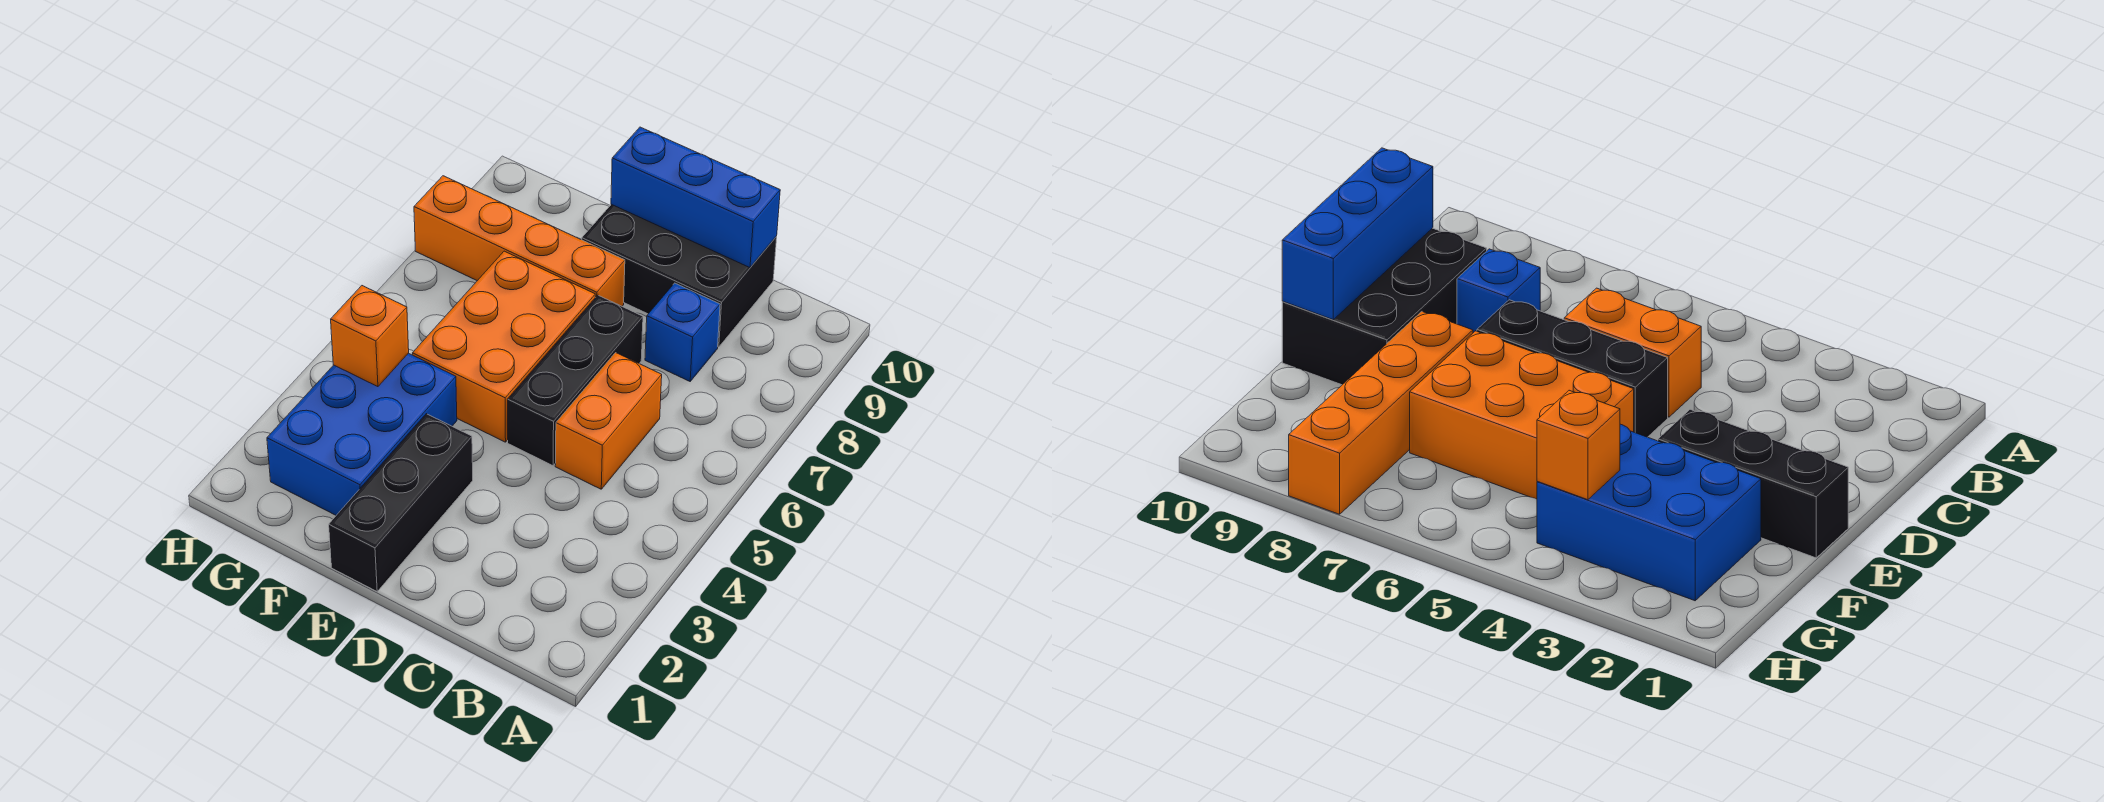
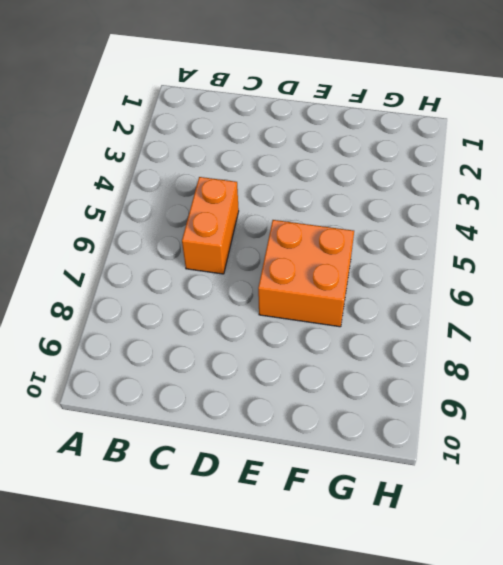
orange 2x2 brick [258,220,354,327] -> orange 2x3 brick [412,251,595,442]
none -> blue 1x1 brick [645,283,720,381]
none -> black 2x3 brick [581,204,777,347]

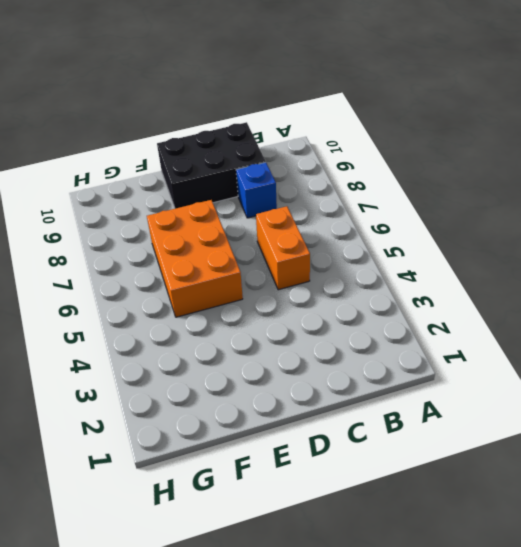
none -> black 1x3 brick [508,295,643,466]
none -> black 1x3 brick [329,414,473,591]

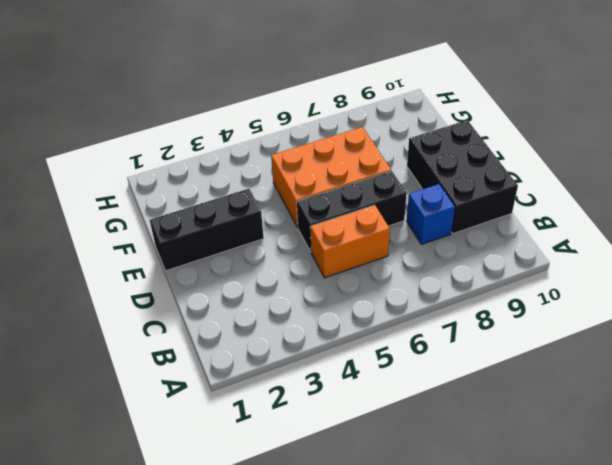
none -> orange 1x4 brick [414,176,625,306]
none -> blue 2x3 brick [267,353,457,515]

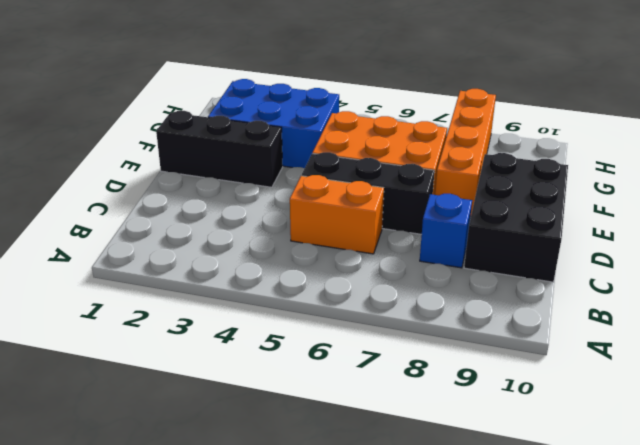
none -> blue 1x3 brick [611,127,780,268]
none -> orange 1x1 brick [331,286,409,387]

